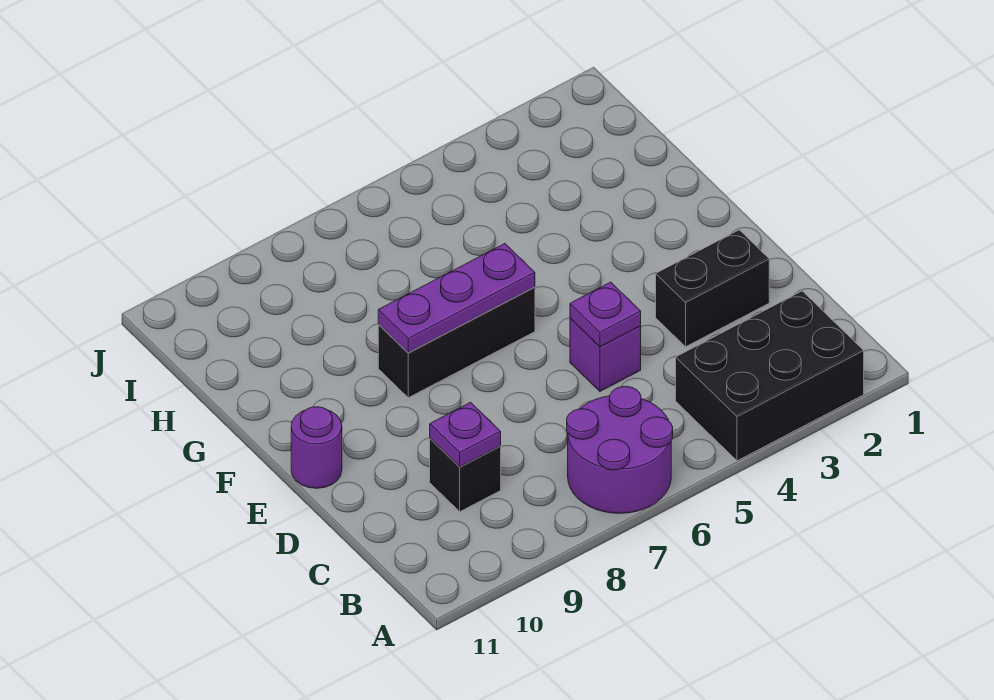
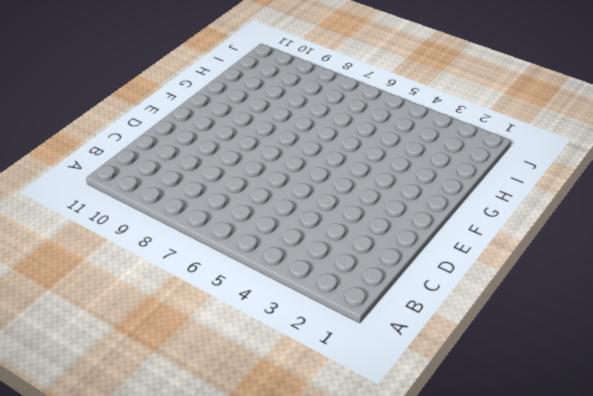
none -> black 2x3 brick [676,291,864,461]
none -> purple 2x2 round brick [567,386,673,513]

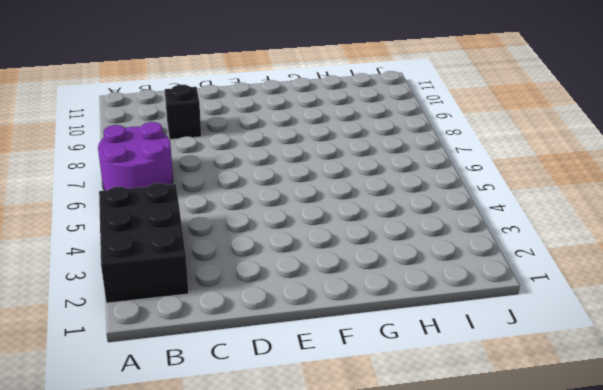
none -> black 1x2 brick [656,230,769,346]
none -> purple 1x1 brick [570,318,641,391]

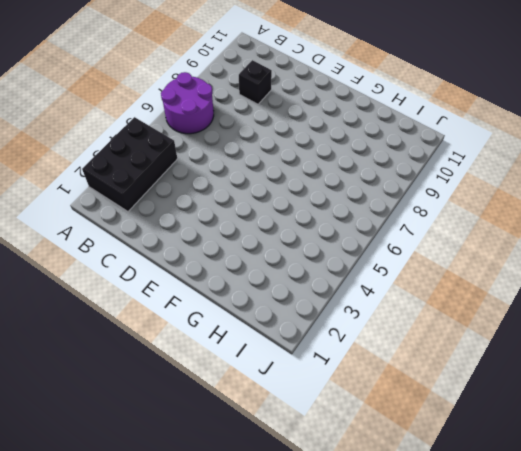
none -> black 1x2 brick [656,230,769,346]
none -> purple 1x1 brick [570,318,641,391]

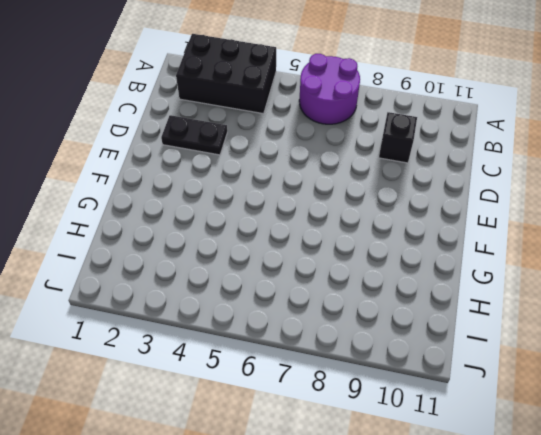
black 1x2 plate [161,115,227,155] -> black 1x2 brick [656,230,769,346]
none -> purple 1x1 brick [570,318,641,391]
none -> purple 1x1 round brick [291,407,342,488]

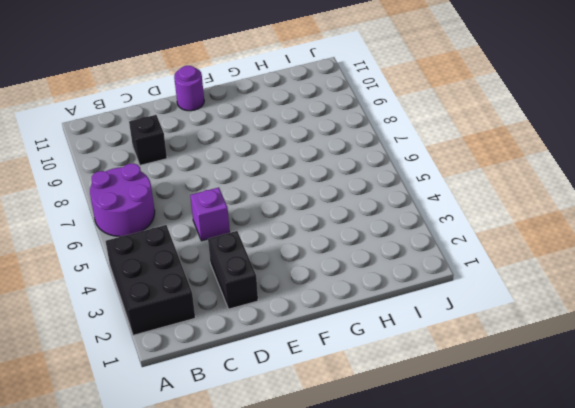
none -> black 1x3 brick [378,287,535,398]
none -> purple 1x1 plate [430,402,501,467]

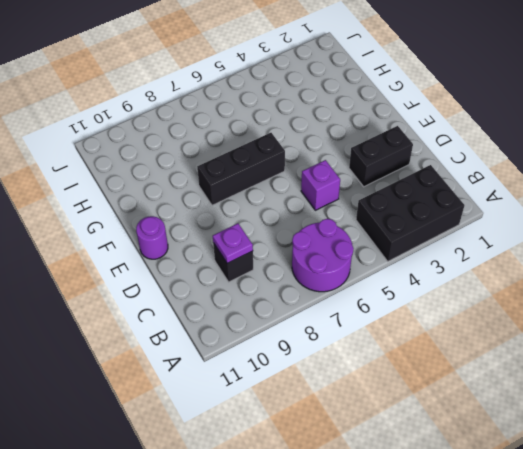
none -> purple 1x1 plate [570,282,641,347]
none -> purple 1x3 plate [378,244,535,353]

